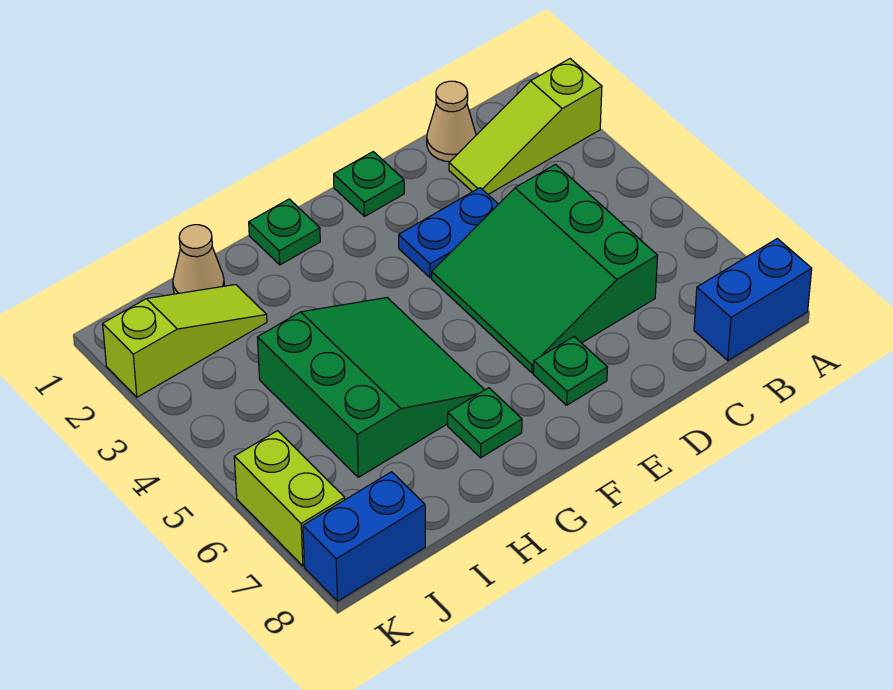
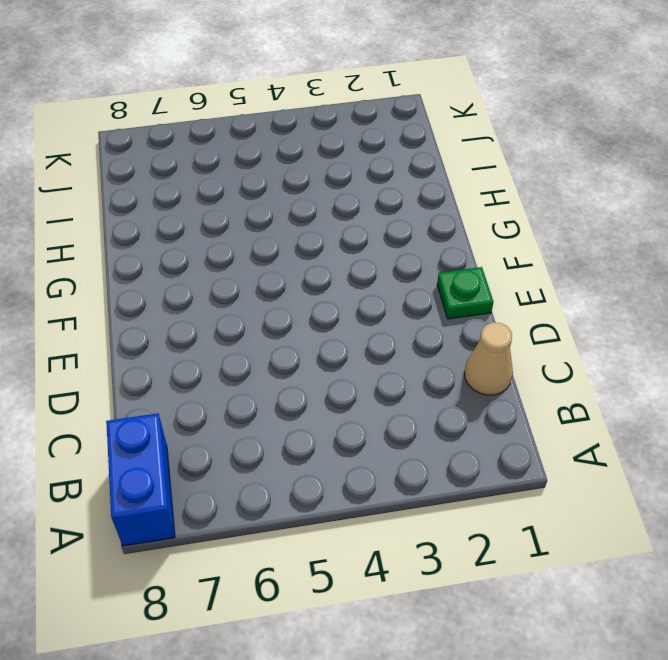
none -> lime 1x3 slope [449,59,602,194]
none -> green 3x3 slope [432,164,658,373]
none -> blue 1x2 plate [399,188,498,278]

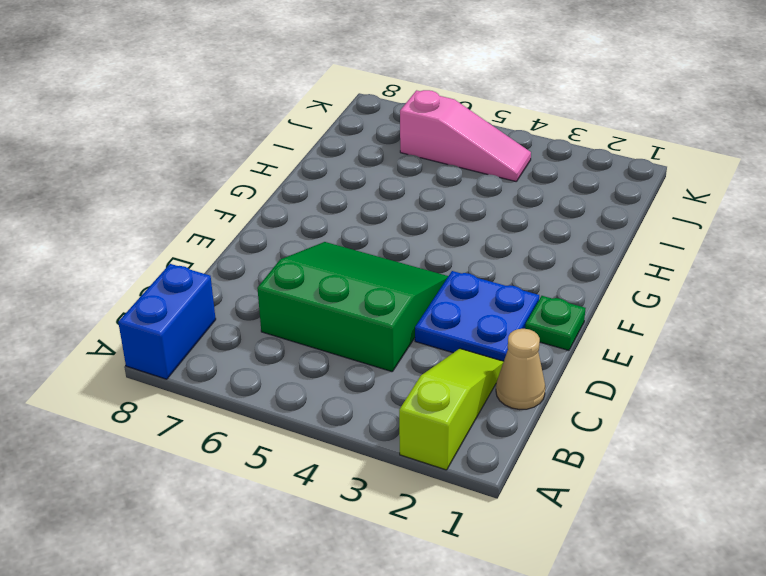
blue 2x2 plate [415,271,539,361] -> blue 1x2 plate [399,188,498,278]
pink 1x3 slope [400,90,531,182] -> none
none -> green 1x1 plate [533,337,607,405]
none -> green 1x1 plate [249,199,320,265]
none -> green 3x3 slope [257,298,484,477]

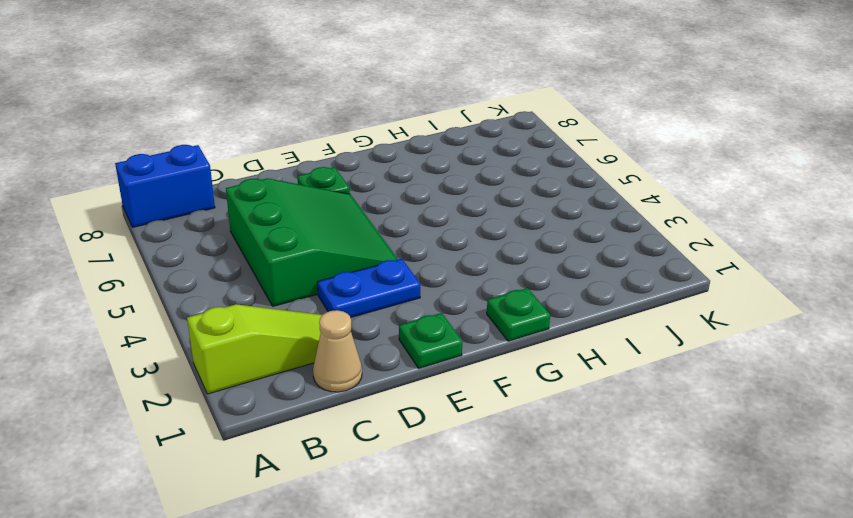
none -> green 3x3 slope [257,298,484,477]
none -> green 1x1 plate [448,388,522,458]
none -> tan 1x1 cone [173,225,224,294]

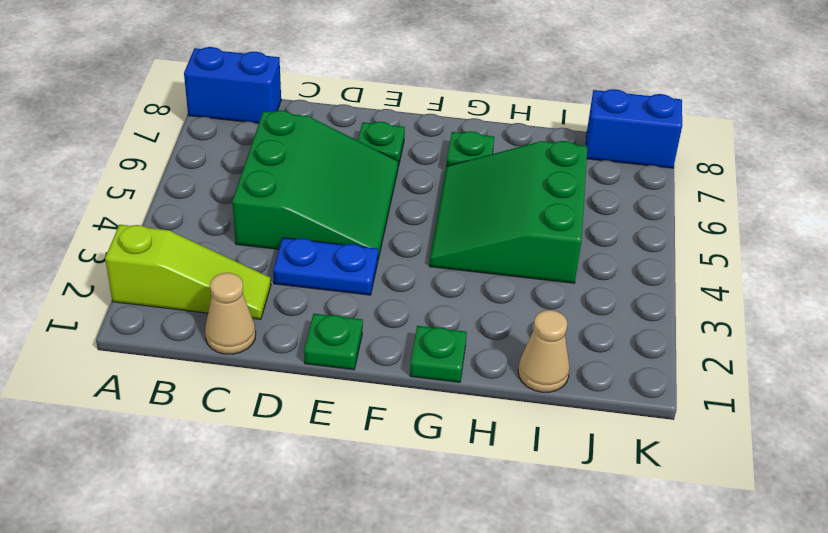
none -> lime 1x3 slope [103,285,267,397]
none -> lime 1x2 brick [234,431,345,566]

